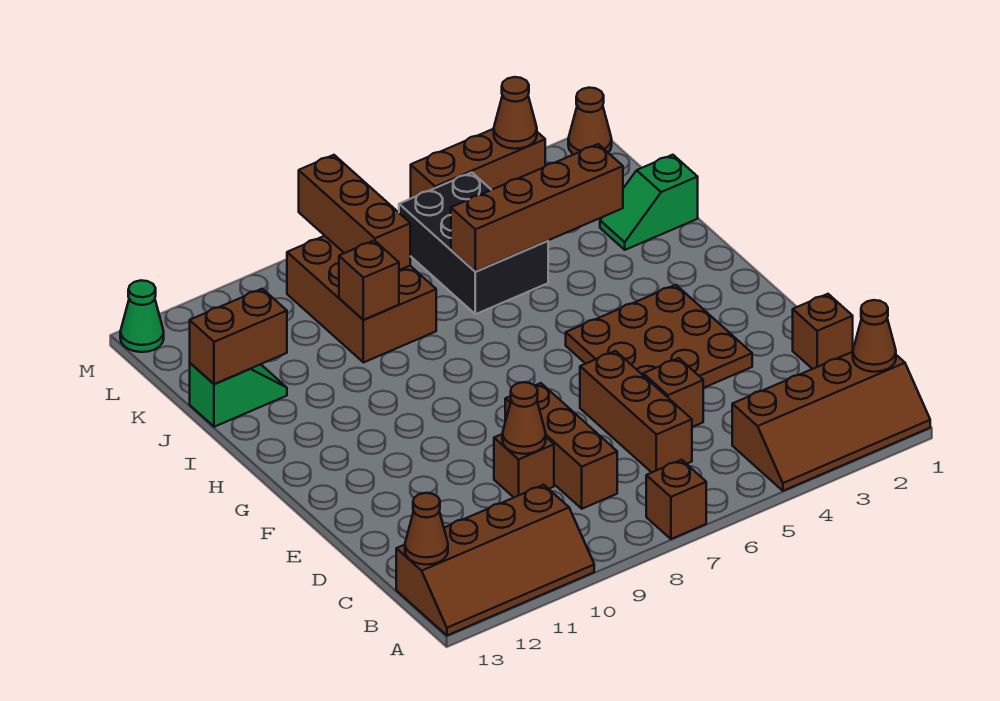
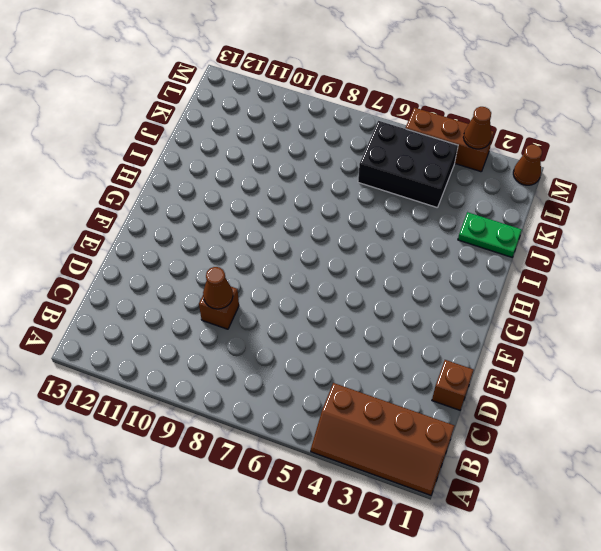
green 1x2 plate [458,212,522,257] -> green 1x2 slope [600,155,698,250]
black 2x3 brick [358,121,458,207] -> black 2x3 brick turned to [399,173,548,314]
none -> brown 1x1 brick [646,460,706,539]
none -> brown 2x4 slope [396,485,594,635]
none -> brown 1x3 brick [580,351,692,472]

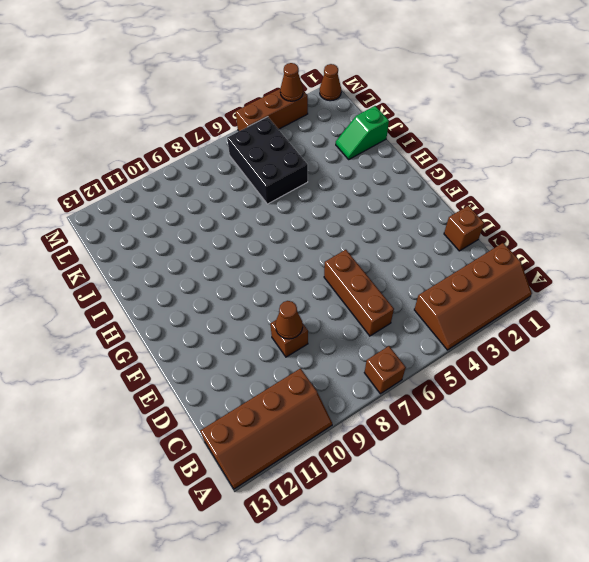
none -> brown 1x3 brick [505,383,617,509]
none -> brown 1x1 brick [643,358,703,427]
none -> brown 3x3 plate [566,285,752,388]

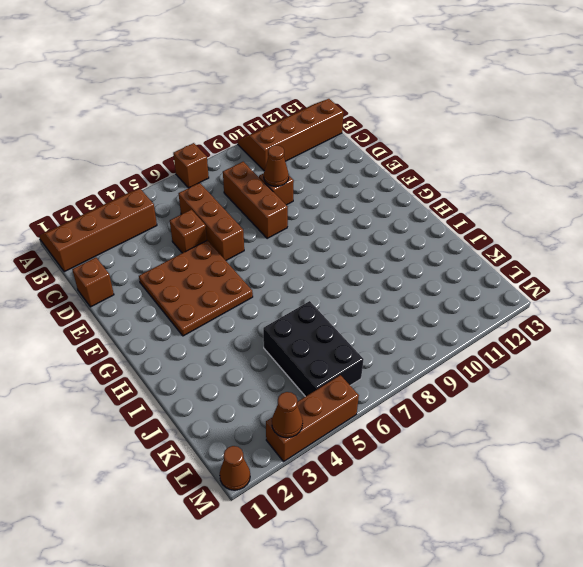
none -> green 1x2 slope [600,155,698,250]
none -> brown 2x3 brick [287,236,436,363]
none -> green 1x2 slope [190,363,287,427]

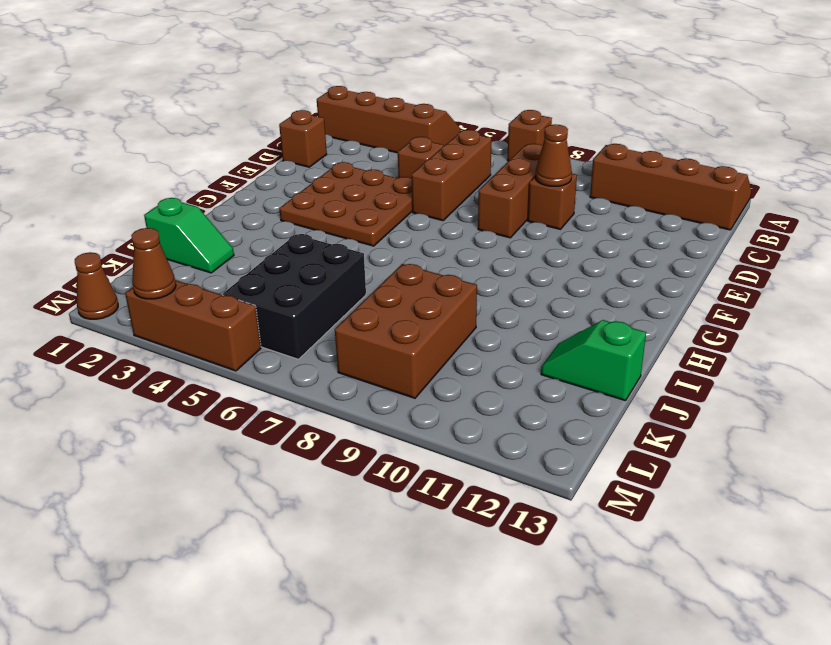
none -> green 1x1 cone [120,280,164,352]
none -> brown 1x1 cone [853,300,896,372]
none -> brown 1x1 cone [405,493,448,565]

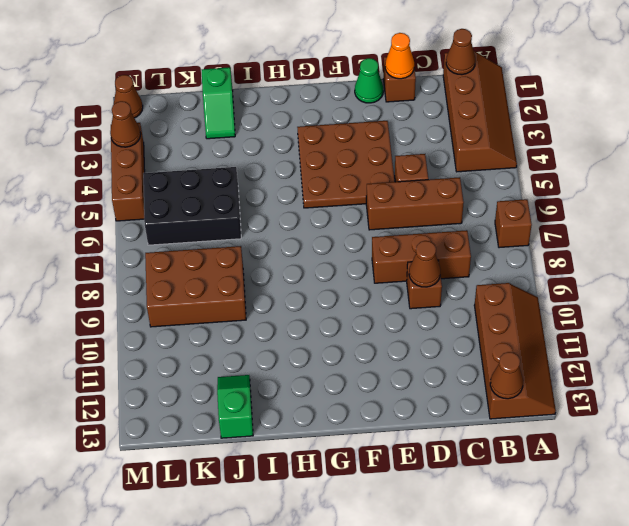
orange 1x1 cone [385,33,414,79] -> none
green 1x1 cone [355,58,383,103] -> green 1x1 cone moved to [120,280,164,352]
none -> brown 1x4 brick [451,144,623,272]
none -> brown 1x1 brick [339,240,399,320]
none -> brown 1x2 brick [190,289,287,384]

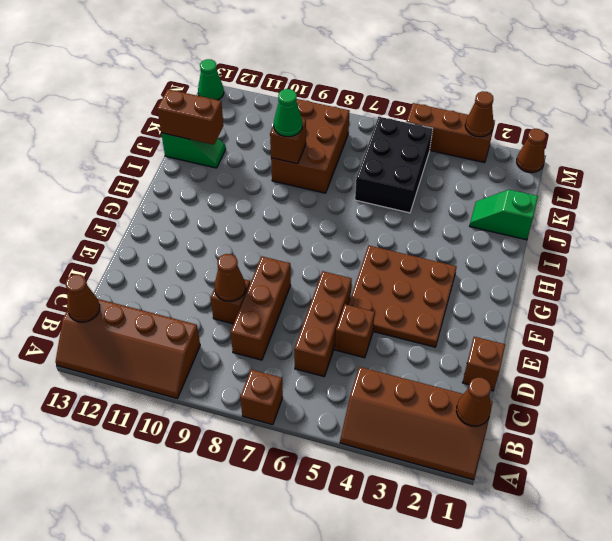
green 1x1 cone [274,89,302,137] -> none
none -> brown 1x4 brick [451,144,623,272]
none -> brown 1x3 brick [299,155,410,270]

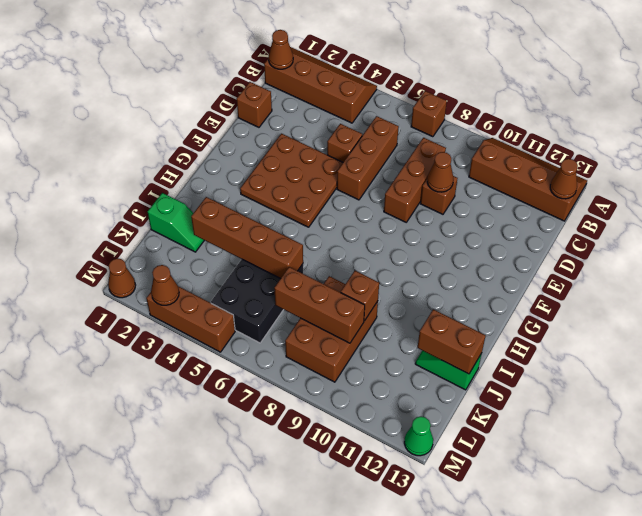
brown 1x3 brick [274,267,365,343] -> brown 1x3 brick turned to [299,155,410,270]

